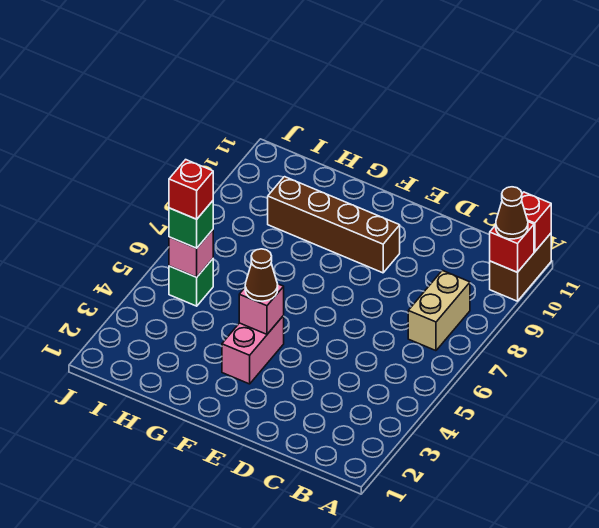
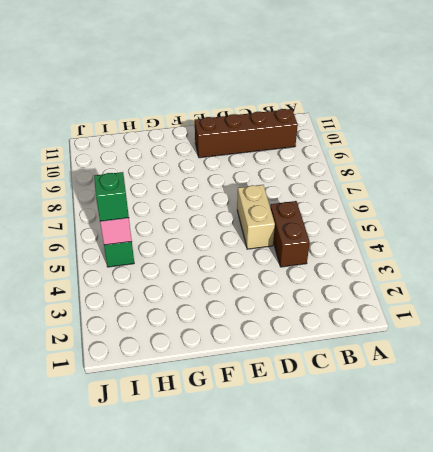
brown 1x4 brick [195,109,298,158] -> brown 1x4 brick moved to [268,177,400,273]
brown 1x2 brick [270,201,310,267] -> brown 1x2 brick moved to [490,233,551,301]
tan 1x2 brick [237,185,275,249] -> tan 1x2 brick moved to [408,270,470,351]
none -> pink 1x2 brick [222,316,284,384]
none -> red 1x1 brick [490,222,534,272]
none -> red 1x1 brick [522,192,551,252]

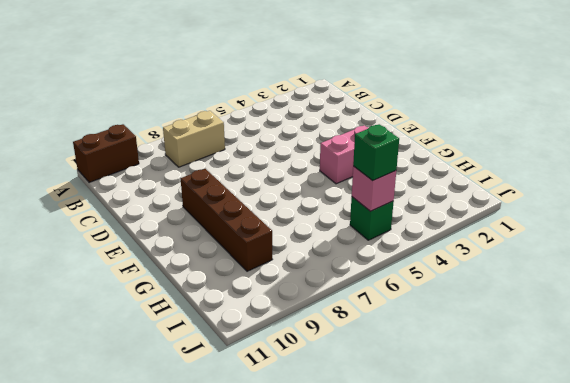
none -> red 1x1 brick [490,222,534,272]
none -> red 1x1 brick [522,192,551,252]
none -> pink 1x1 brick [239,284,284,334]

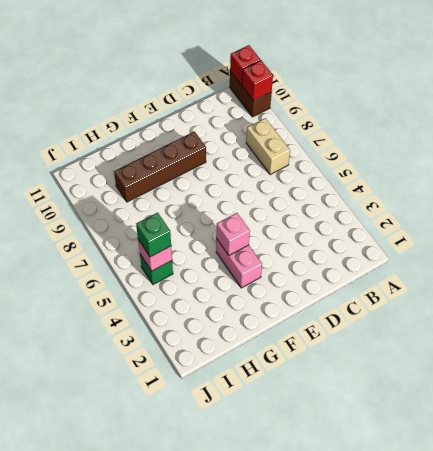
none -> brown 1x1 cone [496,187,528,239]
none -> brown 1x1 cone [245,249,278,301]
none -> red 1x1 brick [169,160,213,219]

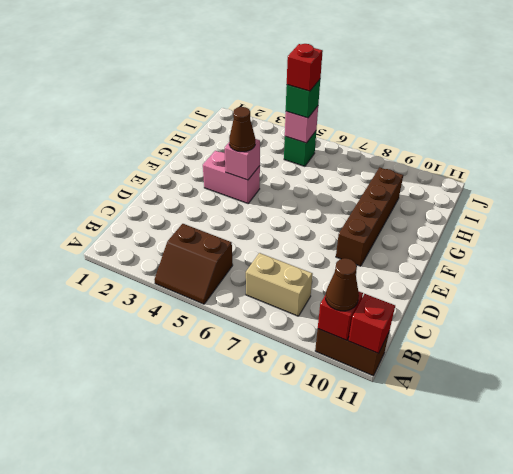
brown 2x2 slope [155,224,233,304] -> none

